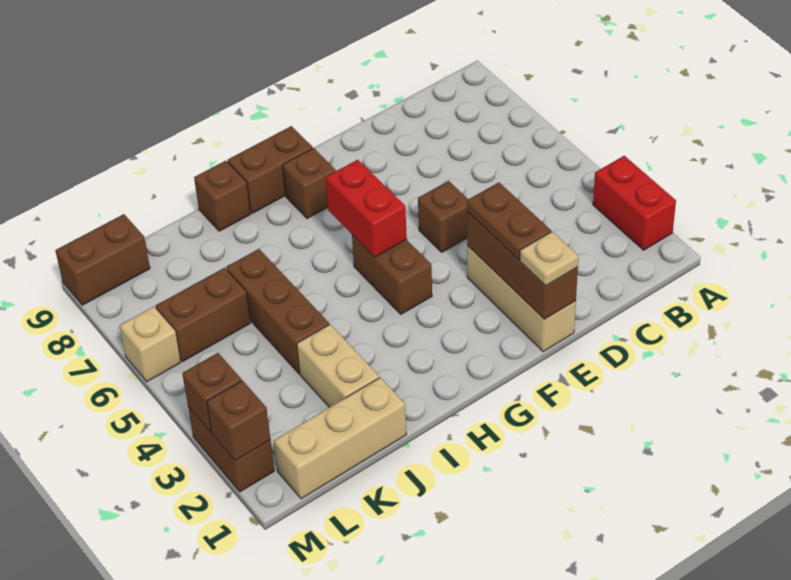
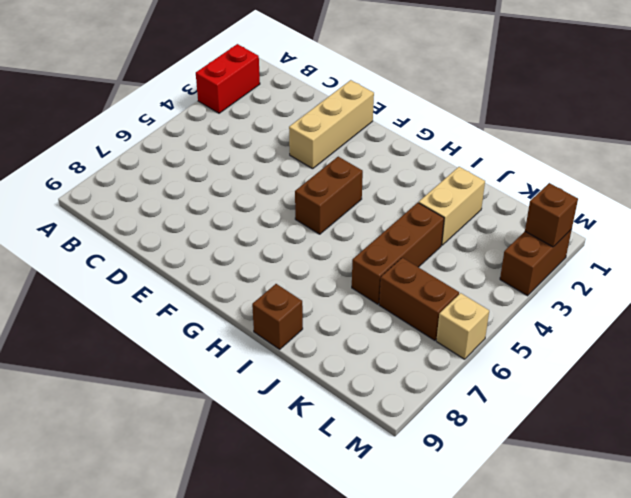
none -> brown 1x1 brick [418,181,468,252]
none -> brown 1x1 brick [283,148,336,219]
none -> brown 1x2 brick [228,126,313,213]

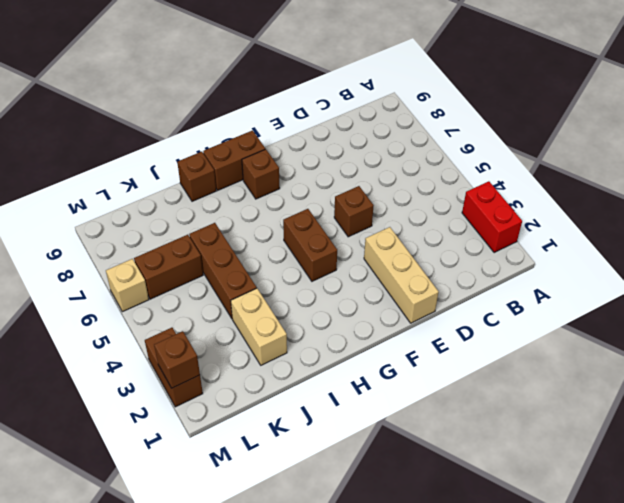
none -> tan 1x3 brick [274,378,406,499]
none -> brown 1x2 brick [55,214,150,305]
none -> brown 1x3 brick [467,212,578,319]

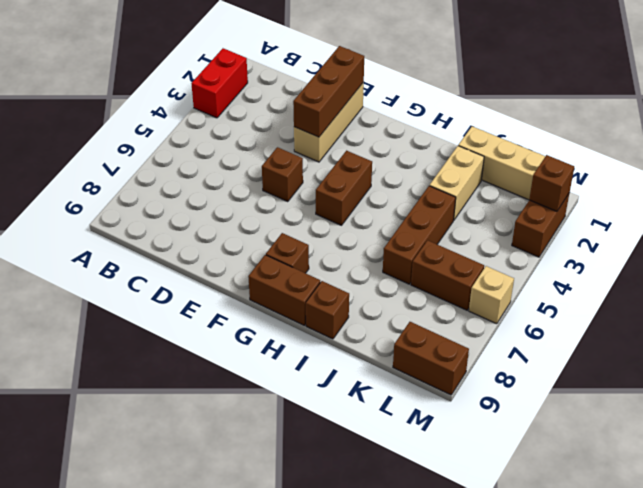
none -> red 1x2 brick [326,160,407,257]
none -> brown 1x1 brick [182,353,242,432]
none -> tan 1x1 plate [520,232,578,286]

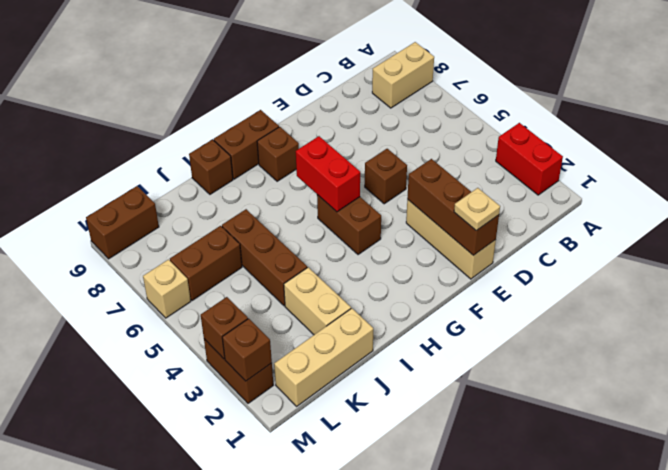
tan 1x2 brick [372,42,434,108] -> none
none -> brown 1x2 plate [467,182,551,260]

